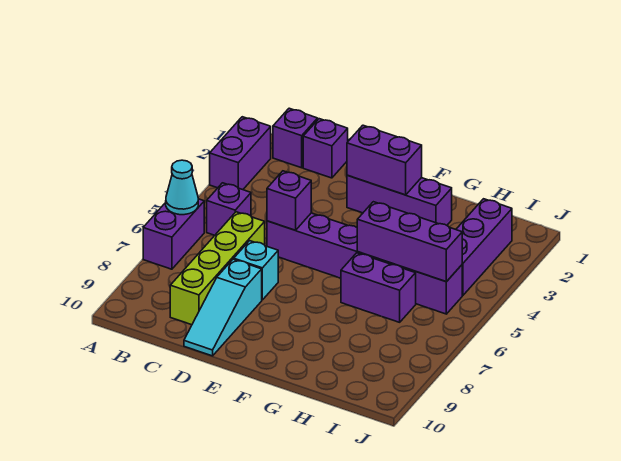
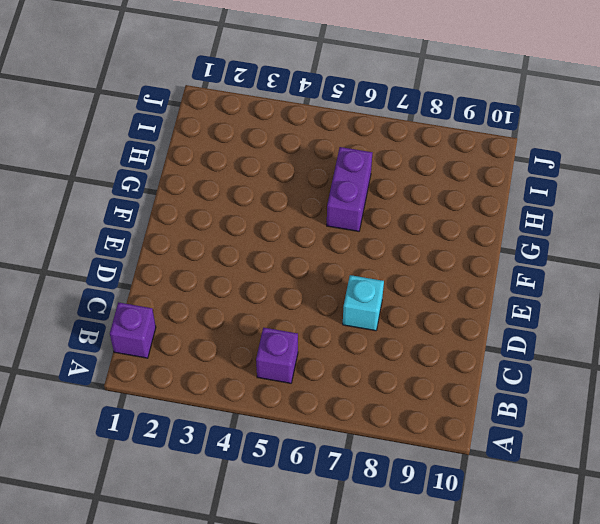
none -> purple 1x2 brick [210,117,271,190]
none -> purple 1x2 brick [143,199,204,269]
none -> purple 1x1 brick [303,119,348,178]

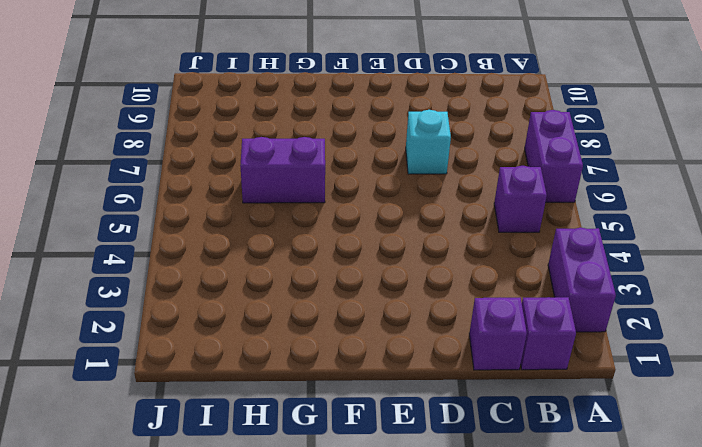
none -> lime 1x4 brick [170,212,265,325]
none -> purple 1x6 brick [267,213,462,314]
none -> cyan 1x3 slope [184,259,262,356]

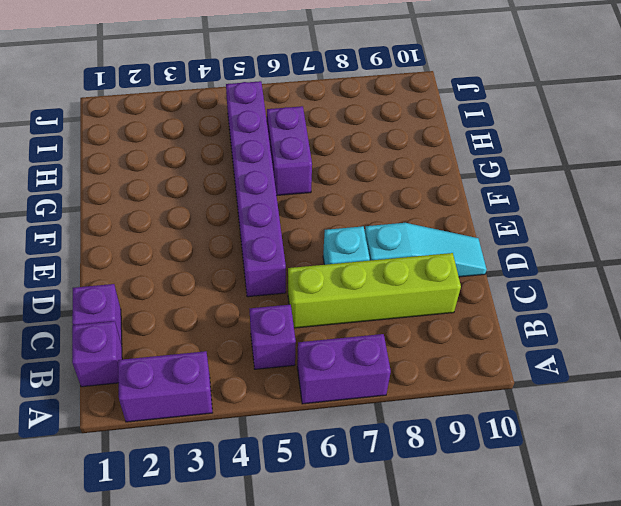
none -> purple 1x3 brick [347,175,452,225]
none -> purple 1x3 brick [456,199,512,295]
none -> cyan 1x1 cone [166,160,198,215]

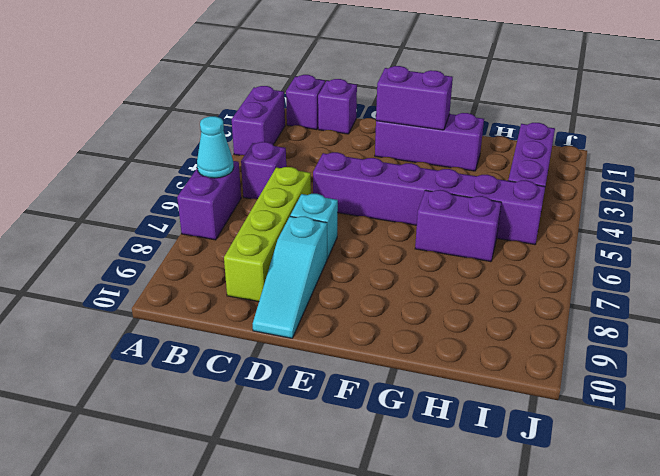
none -> purple 1x1 brick [267,171,311,230]
none -> purple 1x3 brick [357,202,462,282]

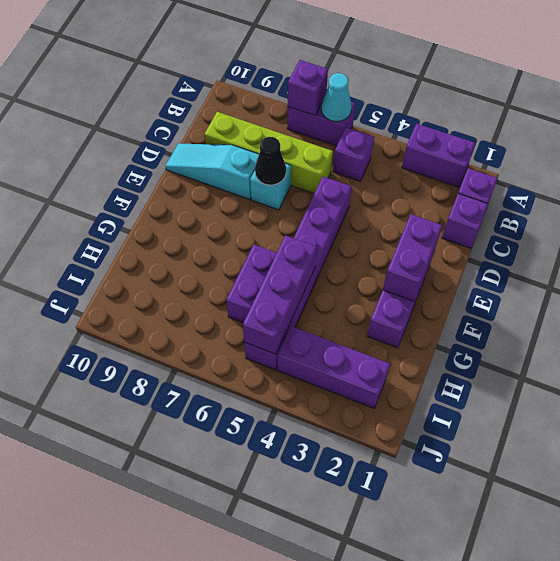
purple 1x1 brick [288,60,328,115] -> purple 1x1 brick moved to [267,171,311,230]
black 1x1 cone [255,137,286,185] -> none

